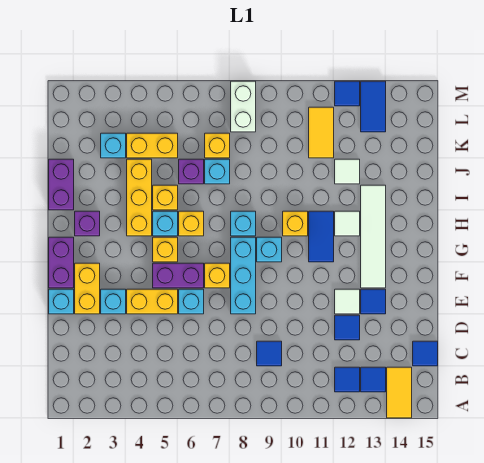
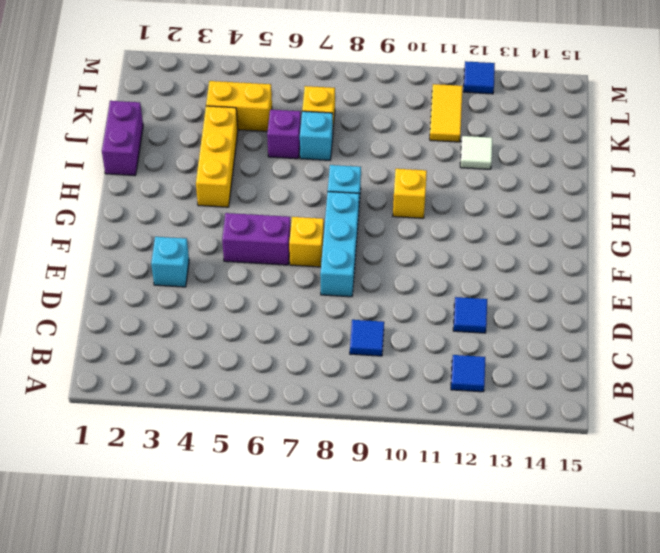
none -> yellow 1x2 tile [387,367,412,418]
none -> blue 1x1 tile [361,367,386,392]
none -> blue 1x1 tile [413,341,438,366]
none -> cyan 1x1 brick [49,289,74,314]

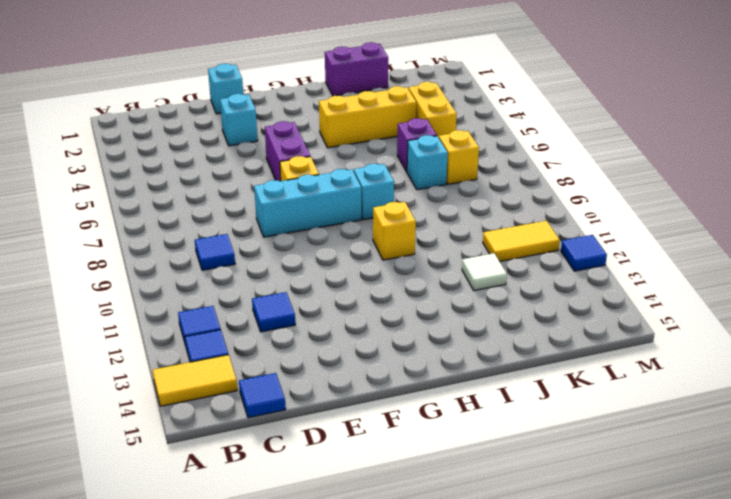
none -> yellow 1x2 brick [75,263,100,314]
none -> yellow 1x2 brick [127,289,178,314]
none -> cyan 1x1 brick [179,289,204,314]
none -> white 1x1 tile [335,289,360,314]

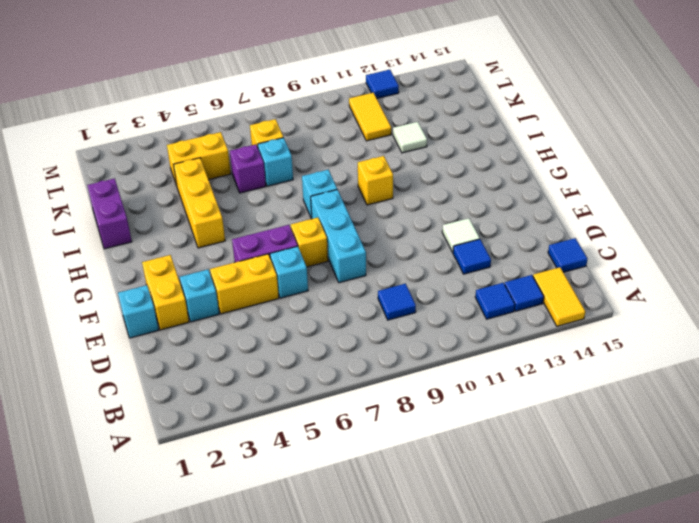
none -> blue 1x1 tile [361,289,386,314]
none -> purple 1x2 brick [49,237,74,288]
none -> white 1x4 tile [361,185,386,288]
none -> yellow 1x1 brick [153,237,178,262]

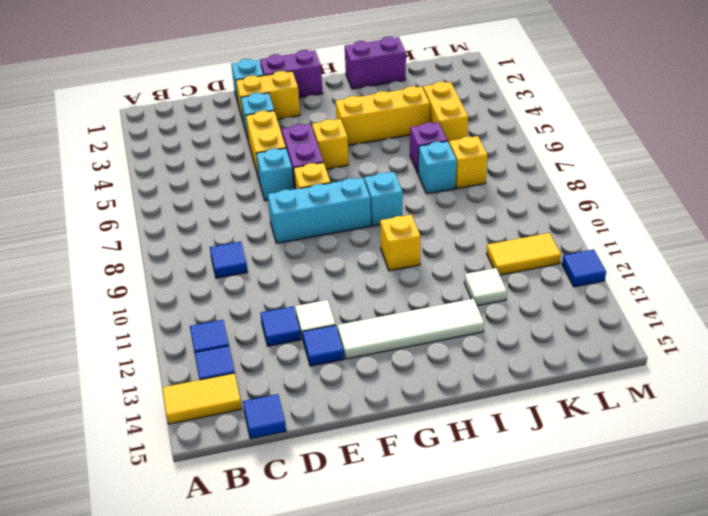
none -> cyan 1x1 brick [257,237,282,262]
none -> blue 1x2 tile [309,211,334,262]
none -> purple 1x1 brick [75,211,100,236]
none -> cyan 1x1 brick [153,211,178,236]

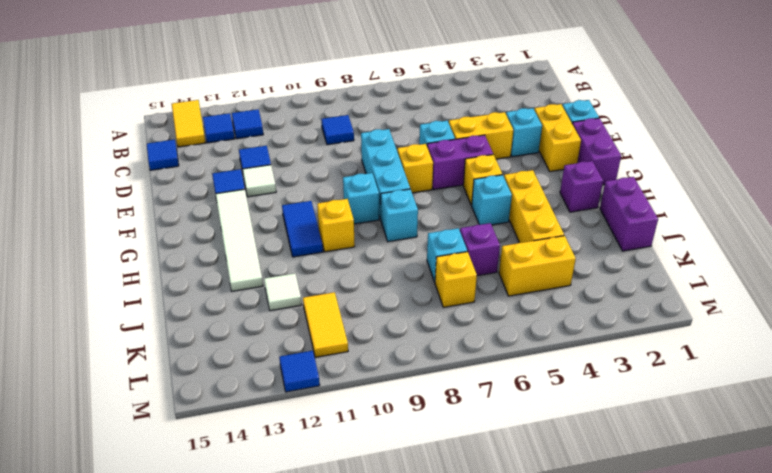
none -> yellow 1x1 brick [179,211,204,236]
none -> white 1x1 tile [335,211,360,236]
none -> yellow 1x1 brick [153,185,178,210]
none -> cyan 1x1 brick [101,133,126,158]

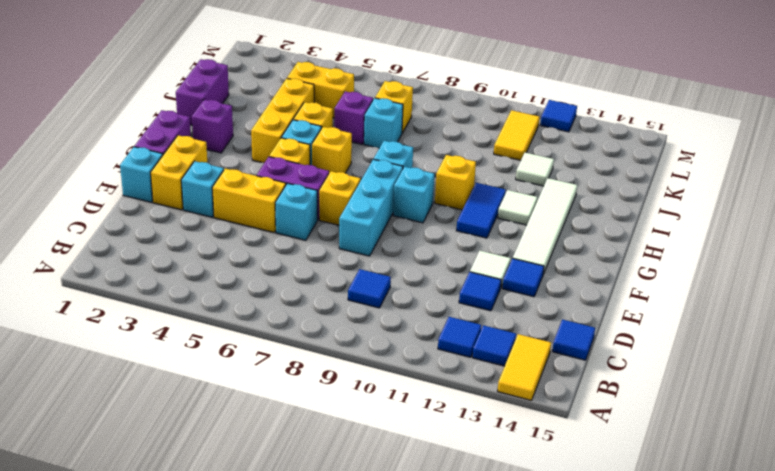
none -> cyan 1x1 brick [101,133,126,158]
none -> white 1x2 brick [231,81,256,132]
none -> blue 1x2 tile [361,81,386,132]

